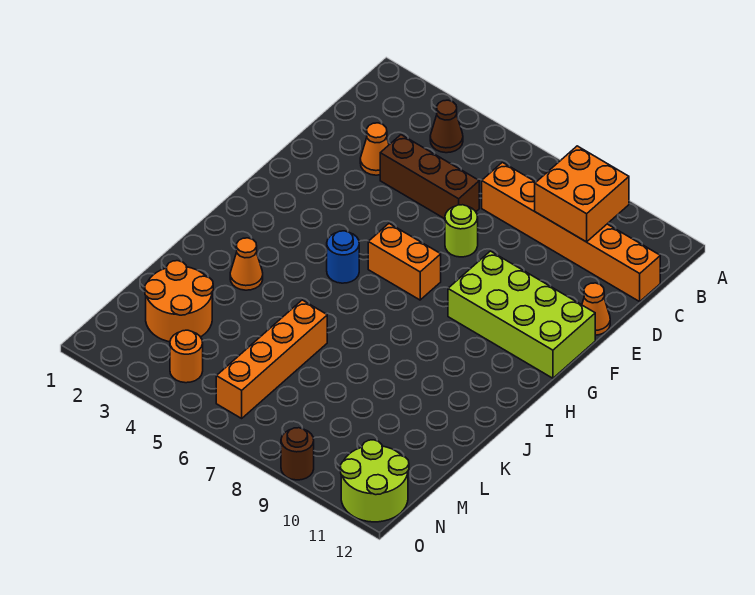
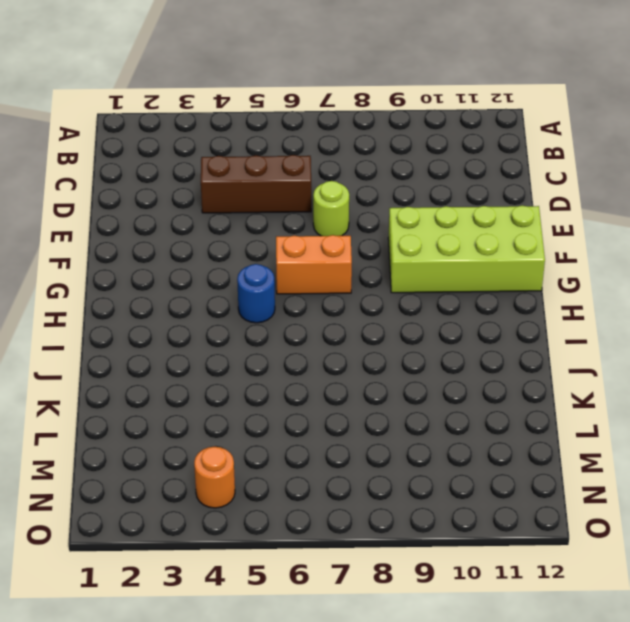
none -> brown 1x1 cone [430,100,463,153]
none -> orange 1x6 brick [482,162,660,302]
none -> orange 1x1 cone [360,123,389,175]

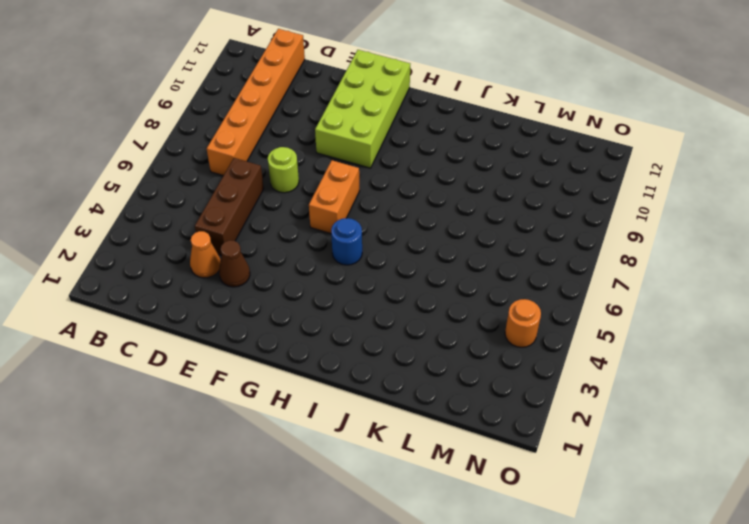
brown 1x1 cone [219,240,250,287] -> brown 1x1 cone moved to [430,100,463,153]
none -> orange 1x1 cone [582,283,610,335]
none -> orange 1x1 cone [230,238,263,290]
none -> orange 1x4 brick [216,300,327,418]

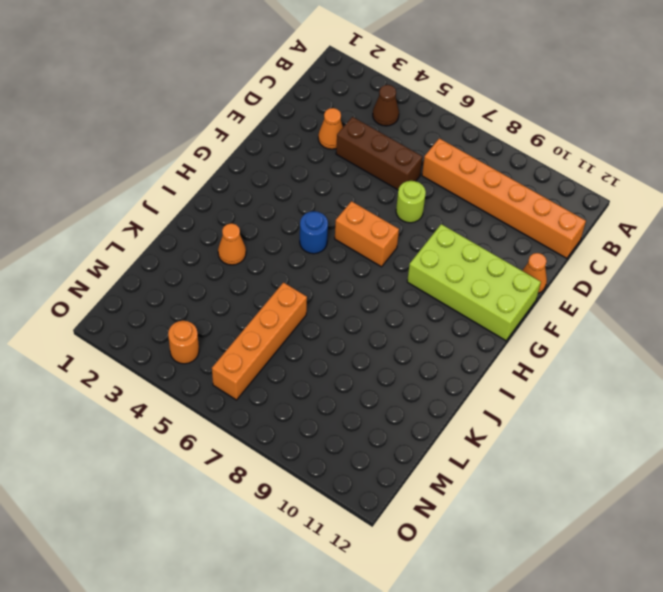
none -> orange 2x2 round brick [145,261,213,342]
none -> lime 2x2 round brick [340,440,409,522]
none -> brown 1x1 round brick [281,428,314,480]

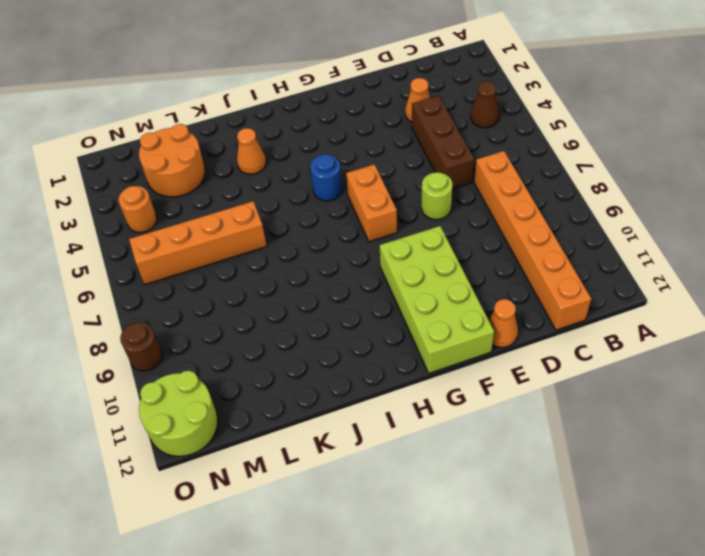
none -> orange 2x2 brick [535,146,629,242]

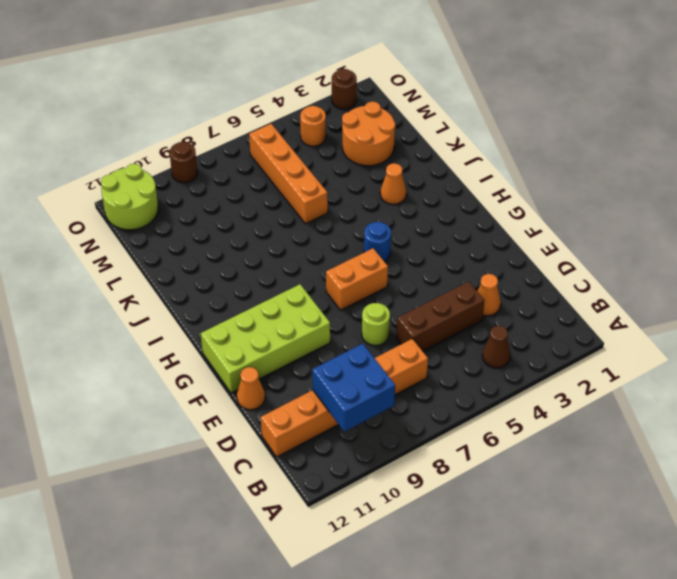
blue 2x2 brick [312,344,395,432] -> orange 2x2 brick [535,146,629,242]
brown 1x1 round brick [332,69,357,109] -> none

